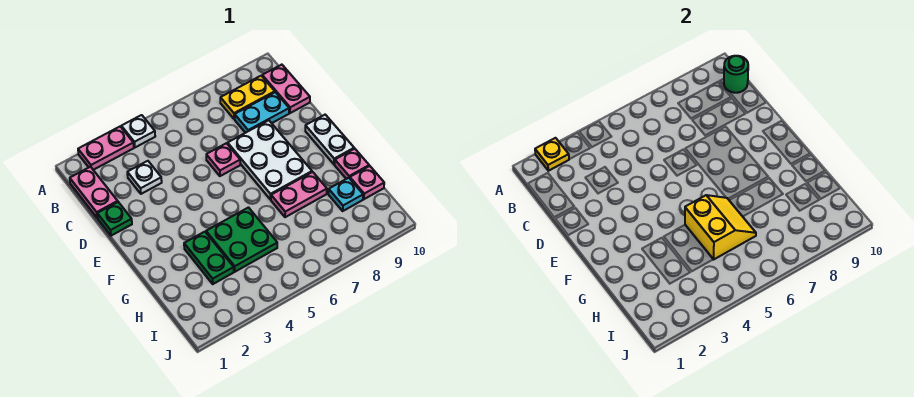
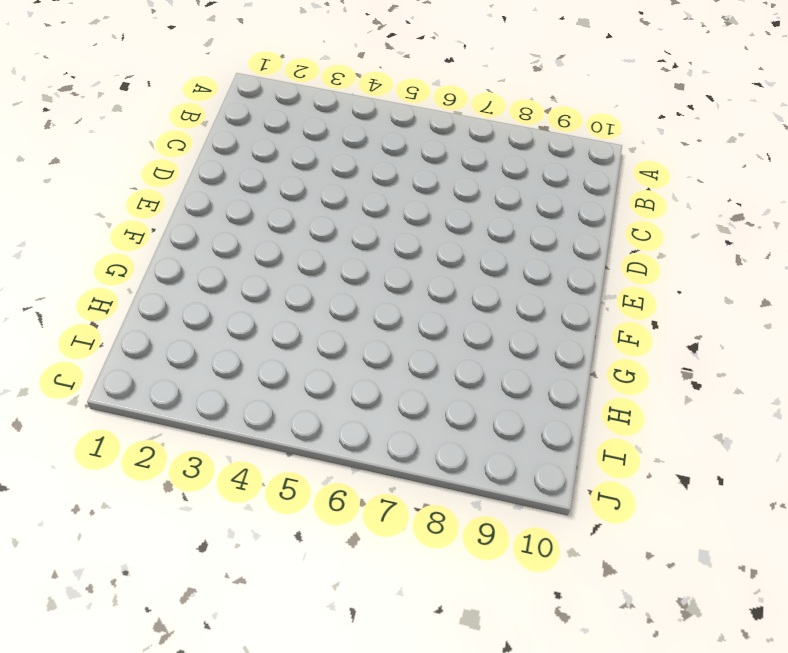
none -> pink 1x2 plate [78,127,134,170]
none -> white 1x1 plate [121,115,155,147]
none -> pink 1x2 plate [70,167,118,218]

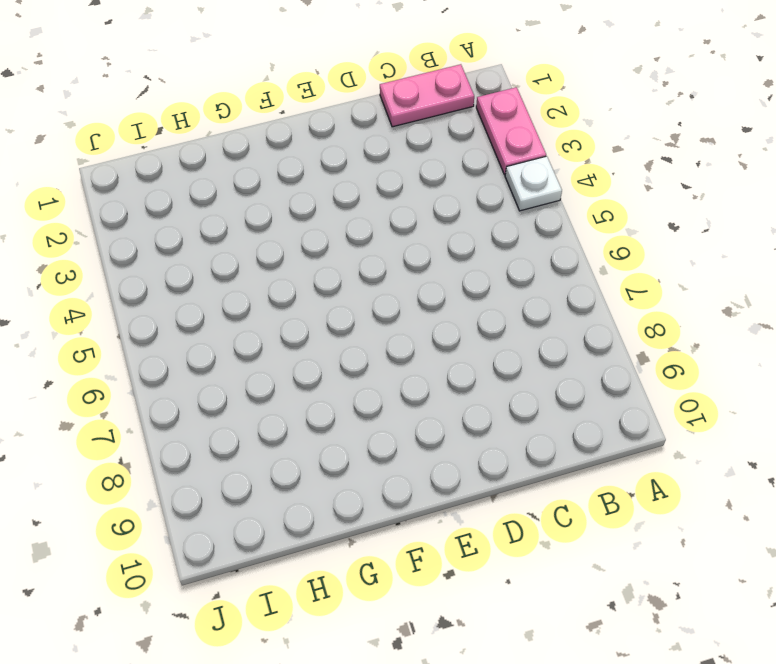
none -> yellow 1x2 plate [220,76,275,119]
none -> pink 1x2 plate [262,65,310,113]
none -> white 1x1 plate [127,161,162,194]

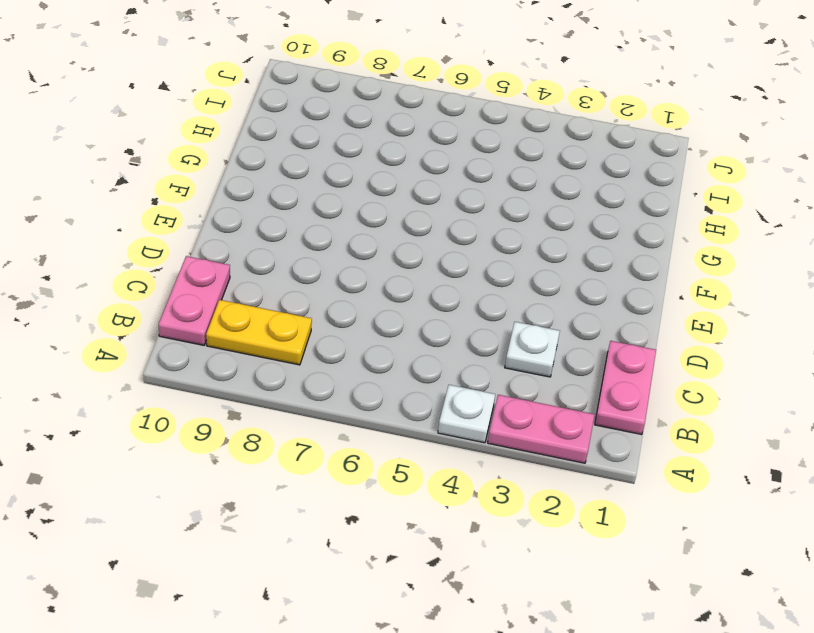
none -> cyan 1x2 plate [235,92,289,133]
none -> green 1x1 plate [97,202,132,236]
none -> pink 1x1 plate [206,143,240,176]

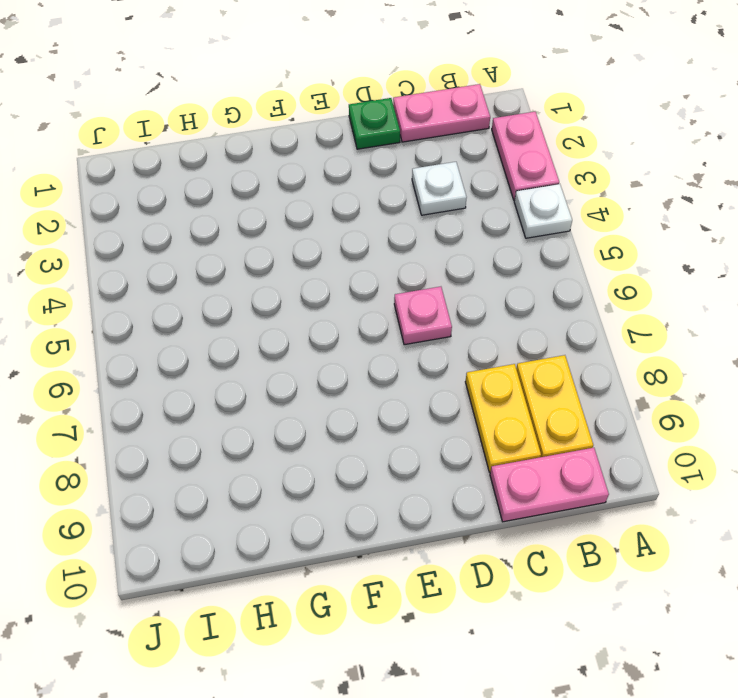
yellow 1x2 plate [465,364,541,472] -> cyan 1x2 plate [235,92,289,133]
none -> white 2x3 plate [228,120,312,199]
none -> white 1x2 plate [305,115,354,164]
none -> green 1x2 plate [184,232,234,284]

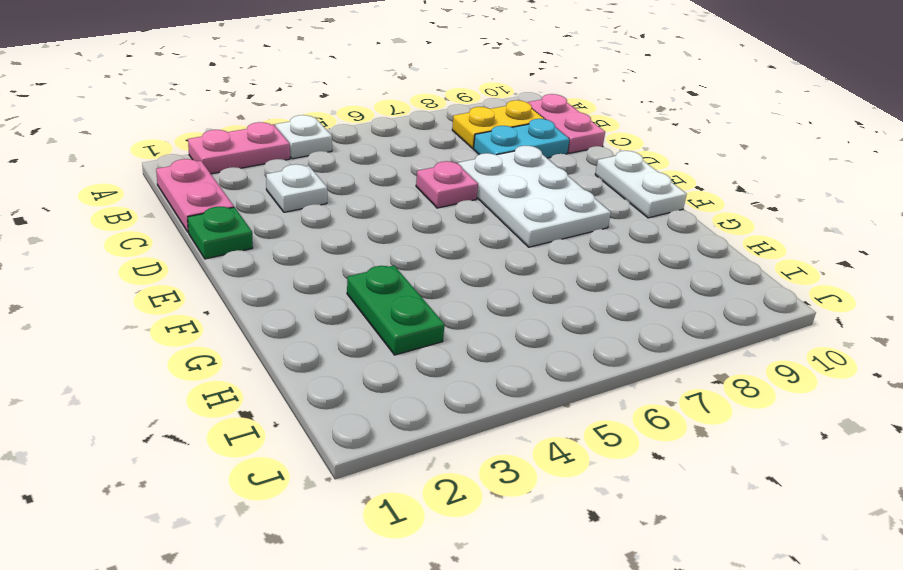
none -> green 2x2 plate [206,208,277,272]
none -> pink 1x2 plate [271,172,327,217]
none -> pink 1x1 plate [335,149,369,179]

